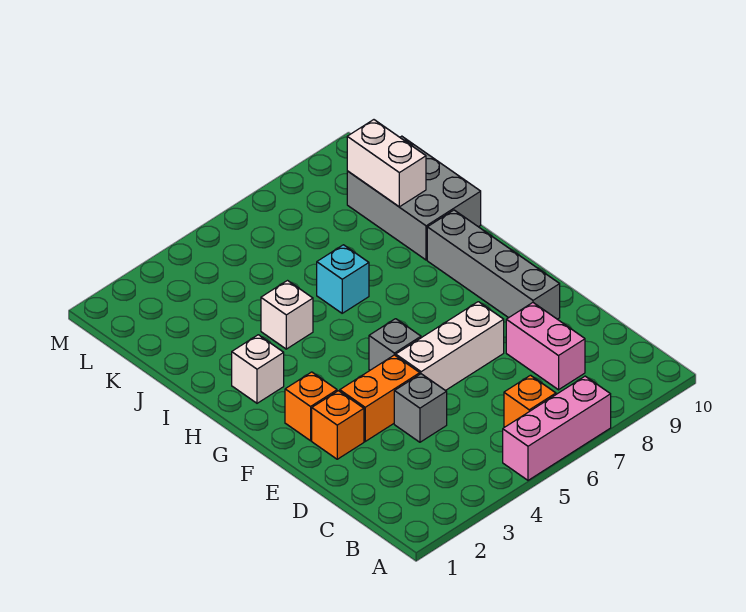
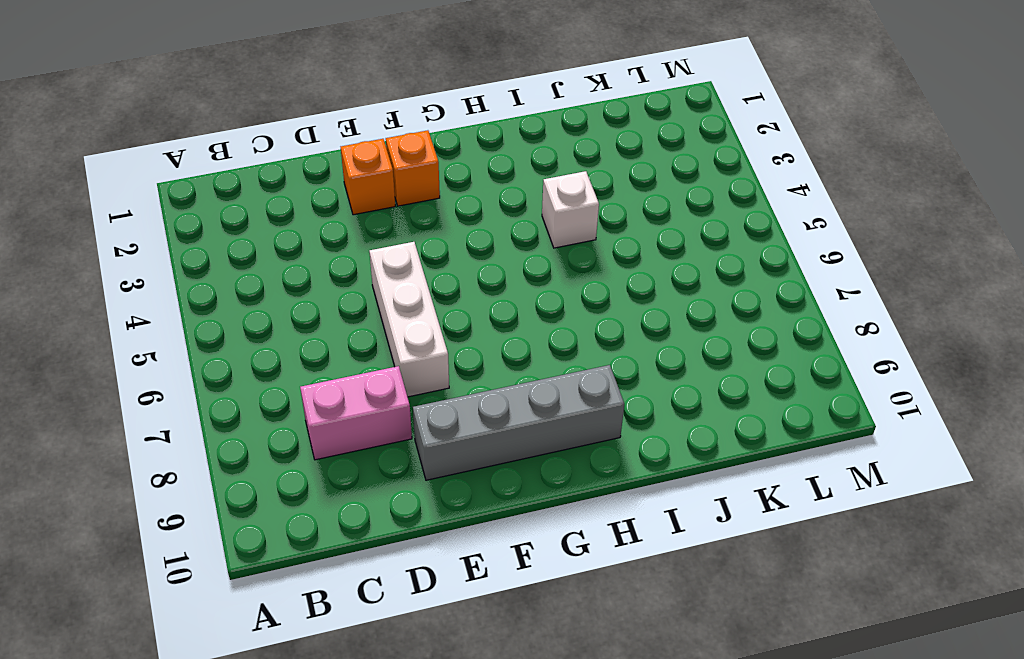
none -> pink 1x3 brick [503,376,611,480]
none -> orange 1x1 brick [504,375,556,427]
none -> grey 1x1 brick [394,374,447,442]

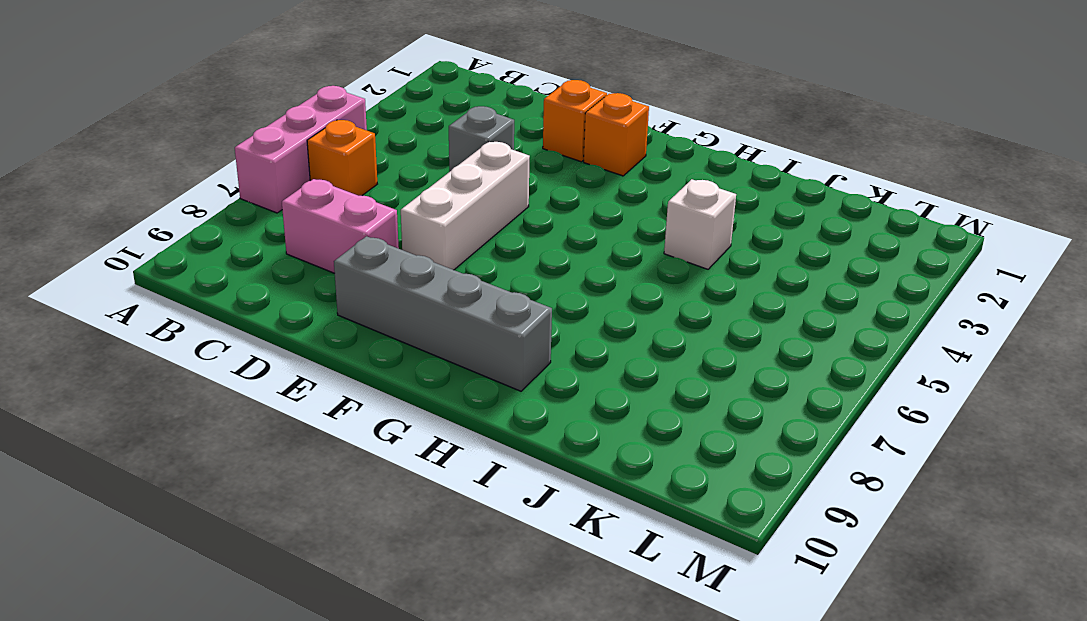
none -> orange 1x2 brick [340,355,420,441]
none -> grey 1x1 brick [369,319,421,370]
none -> white 1x1 brick [232,335,284,403]

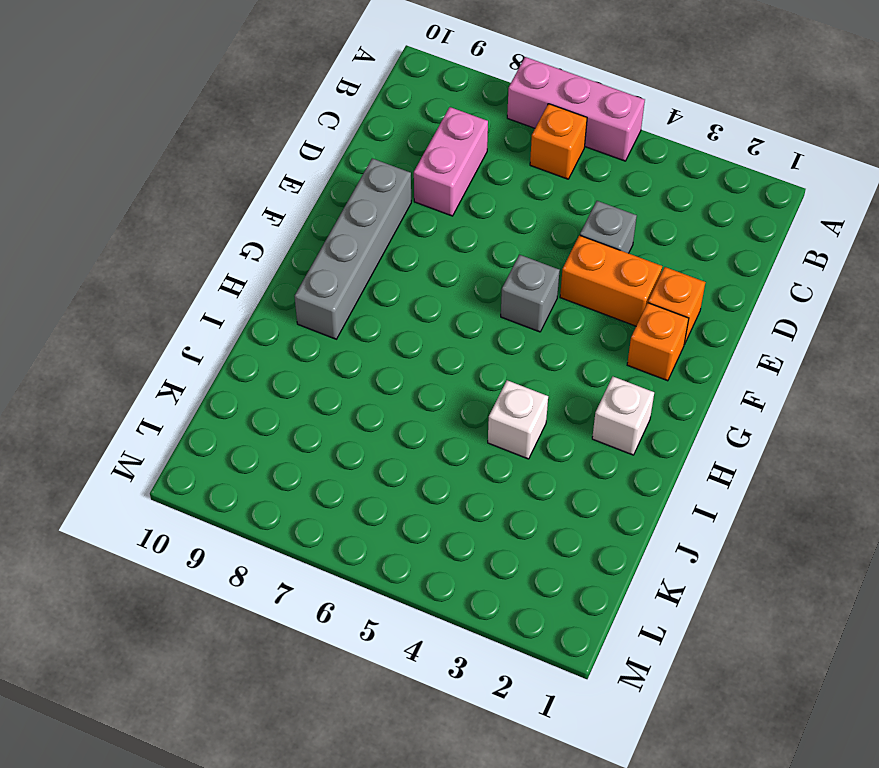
none -> white 1x3 brick [396,302,504,391]
none -> cyan 1x1 brick [317,245,369,313]
none -> grey 2x3 brick [347,136,481,260]

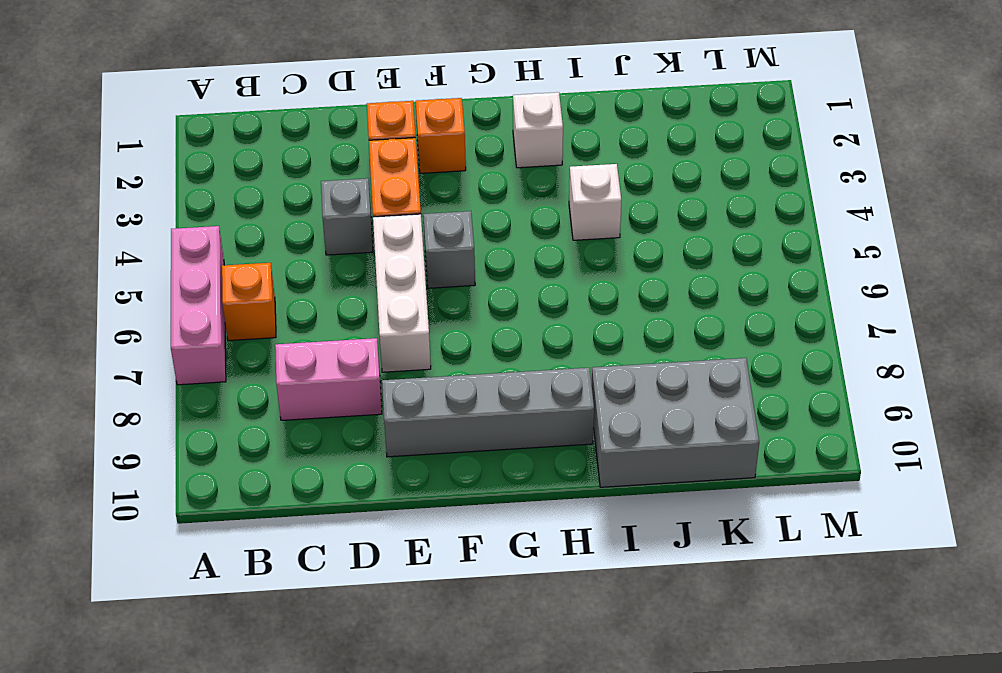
none -> cyan 1x1 brick [317,245,369,313]
none -> white 1x2 brick [347,120,426,207]

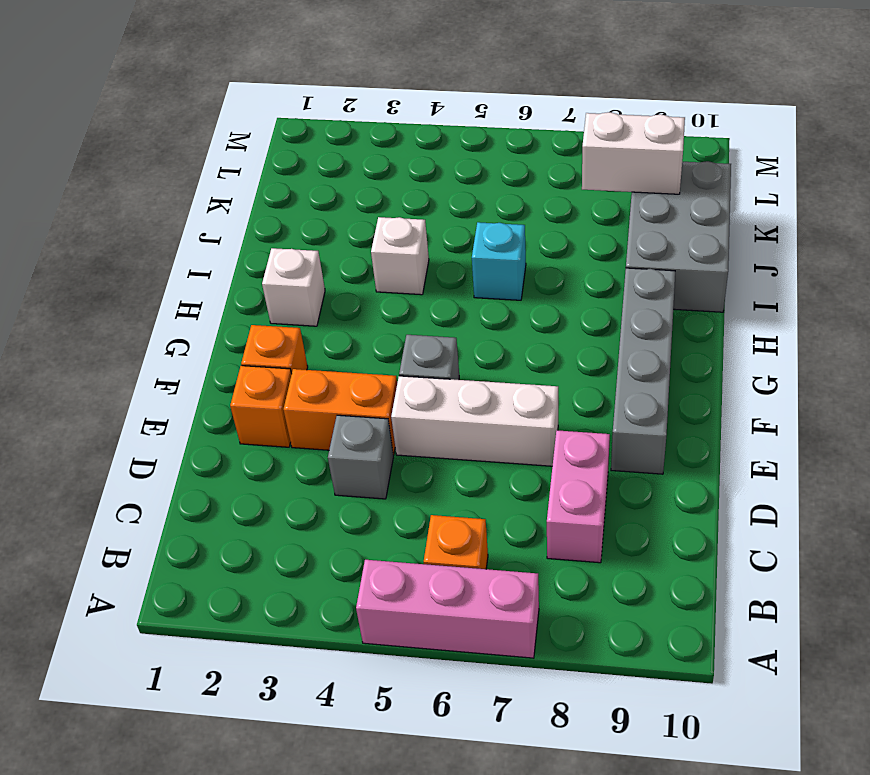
white 1x2 brick [582,112,685,194] -> white 1x2 brick turned to [347,120,426,207]

